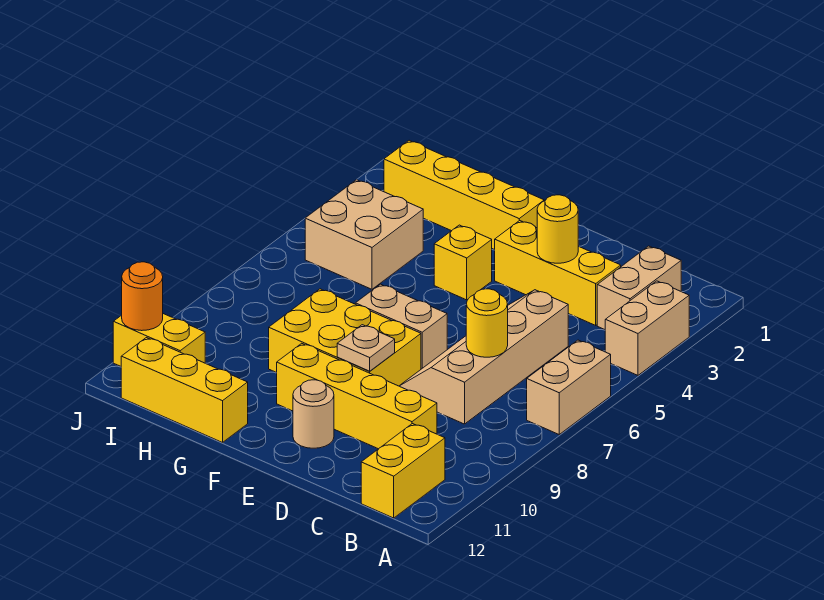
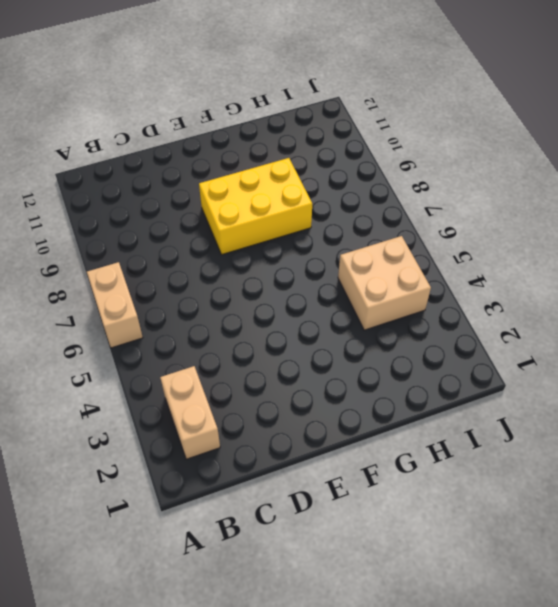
none -> tan 1x2 brick [605,281,689,375]
none -> yellow 1x2 brick [361,424,445,518]
none -> yellow 1x3 brick [495,220,621,325]

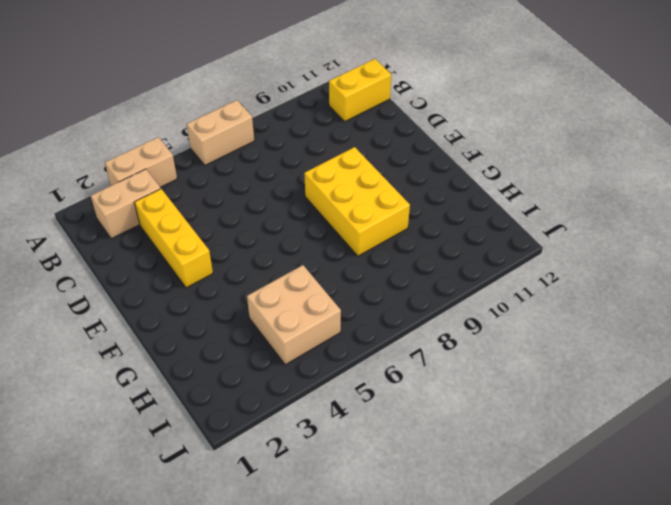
none -> tan 2x4 slope [400,290,568,424]
none -> yellow 1x4 brick [277,343,437,449]
none -> tan 1x2 brick [355,284,447,369]

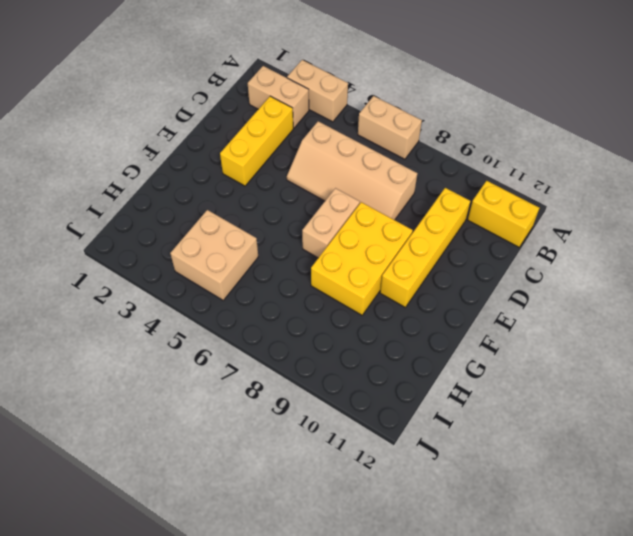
none -> tan 1x1 round brick [293,380,334,448]
none -> yellow 1x4 brick [384,140,544,250]
none -> yellow 1x1 brick [434,225,492,300]

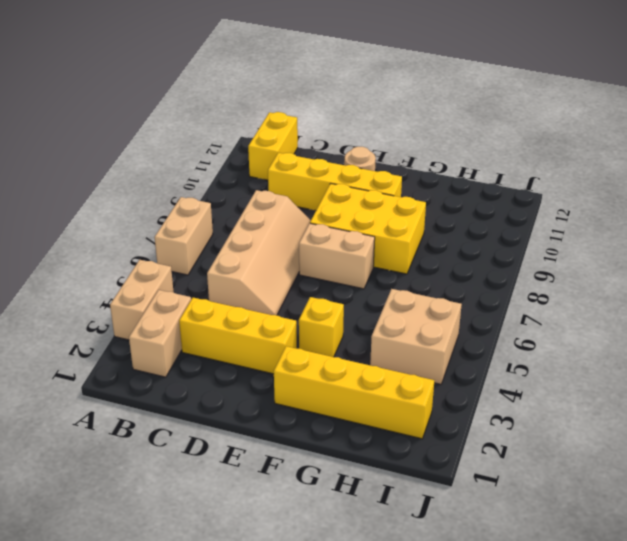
none -> yellow 1x3 brick [121,338,248,443]
none -> yellow 1x2 brick [113,314,205,366]
none -> yellow 1x1 round brick [466,289,508,357]

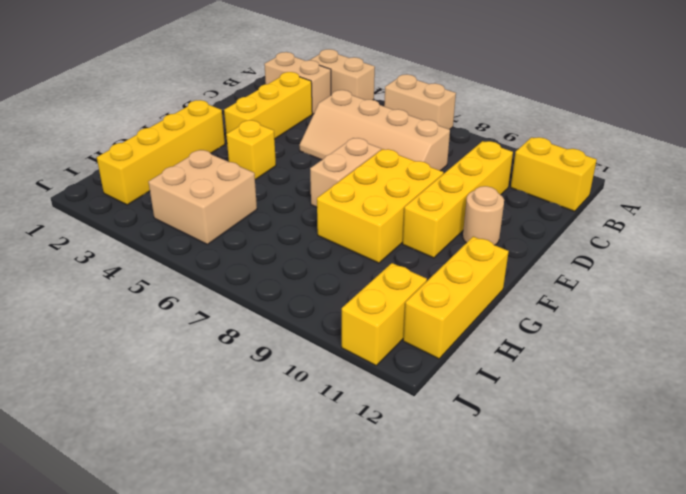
none -> yellow 1x1 round brick [466,289,508,357]
none -> yellow 1x1 round brick [537,195,578,263]
none -> tan 1x1 plate [337,325,395,371]

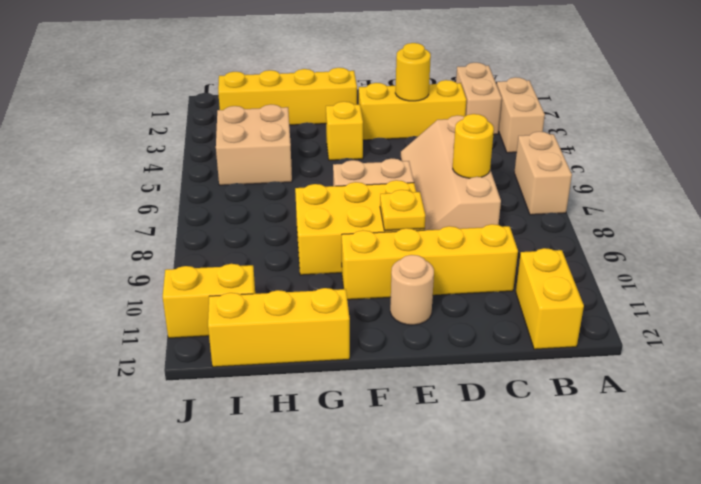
yellow 1x1 plate [380,190,426,230] -> tan 1x1 plate [337,325,395,371]
none -> orange 1x1 round brick [122,262,163,331]

